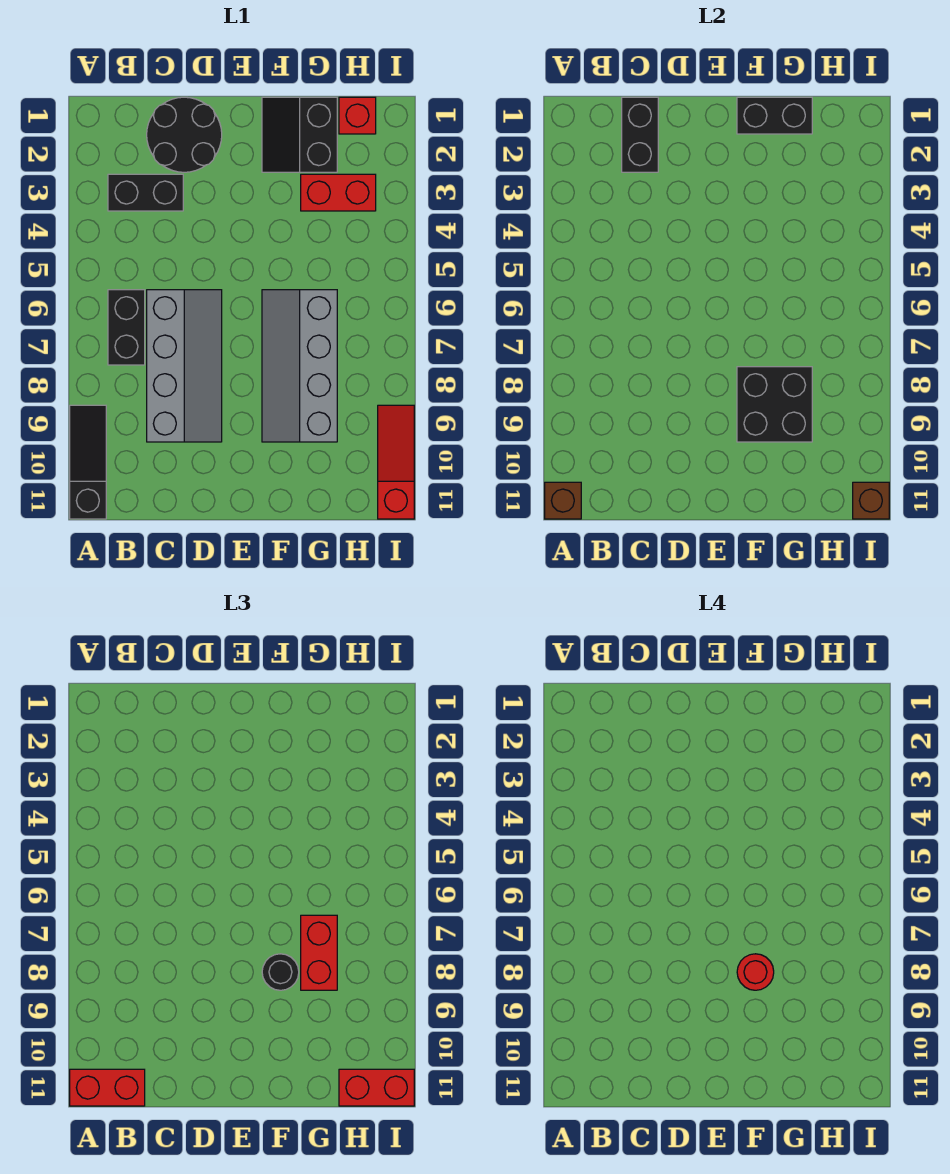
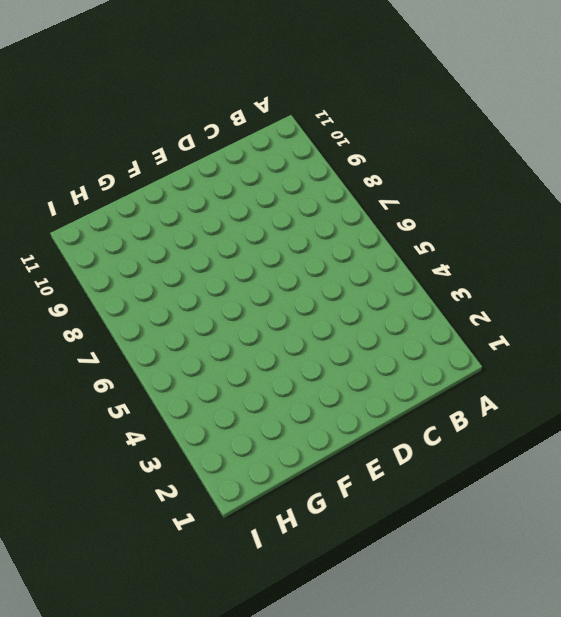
none -> black 1x3 slope [70,405,106,519]
none -> black 1x2 brick [108,174,183,211]
none -> black 1x2 brick [108,290,145,365]

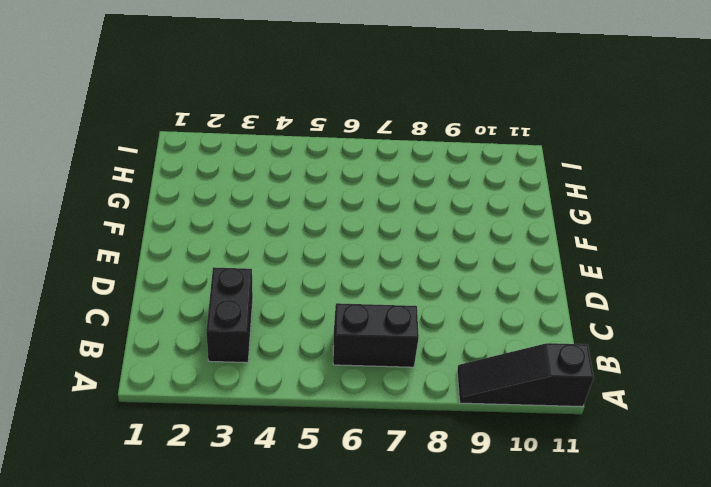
none -> black 2x2 round brick [147,97,222,172]
none -> grey 2x4 slope [147,290,222,442]
none -> black 2x2 slope [262,97,337,172]

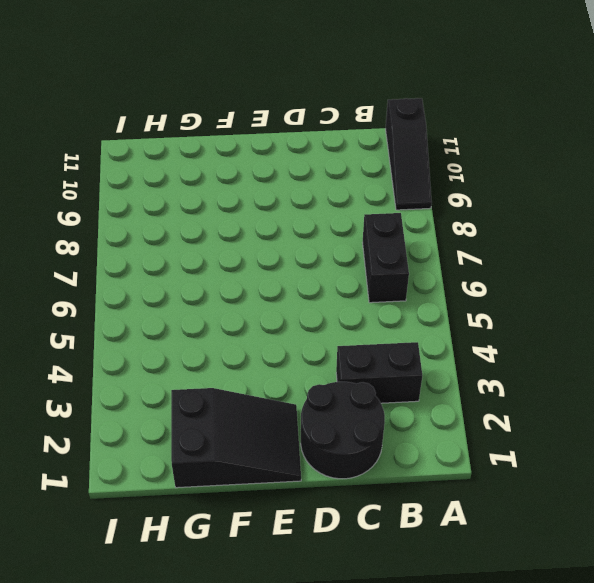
black 2x3 slope [171,388,301,488] -> black 2x2 slope [262,97,337,172]
none -> grey 2x4 slope [147,290,222,442]
none -> grey 2x4 slope [262,290,337,442]
none -> red 1x2 brick [301,174,376,211]

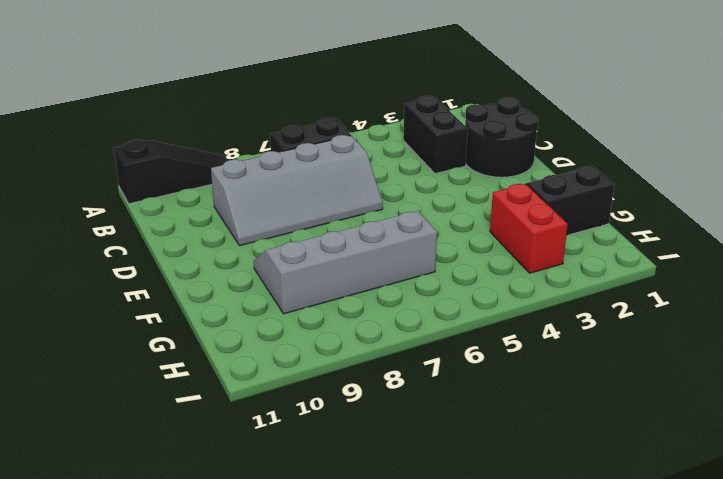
none -> red 1x1 brick [339,97,376,134]
none -> red 1x3 slope [378,405,414,519]
none -> brown 1x1 brick [545,482,581,519]

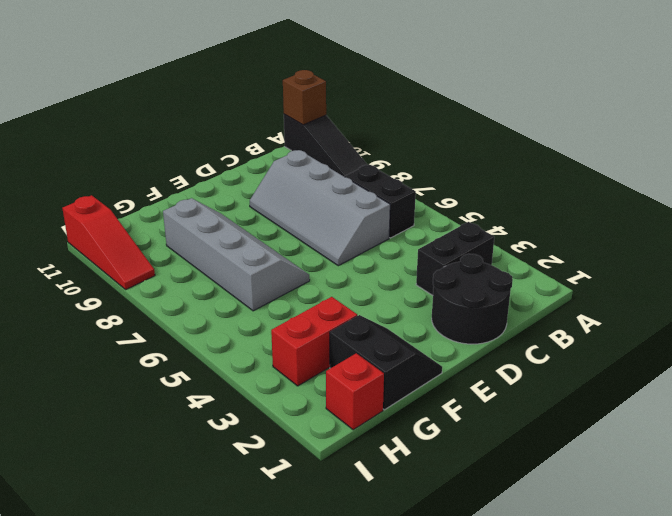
none -> black 1x2 brick [622,97,658,172]
none -> black 1x2 brick [737,97,812,134]
none -> black 2x2 brick [737,367,812,442]

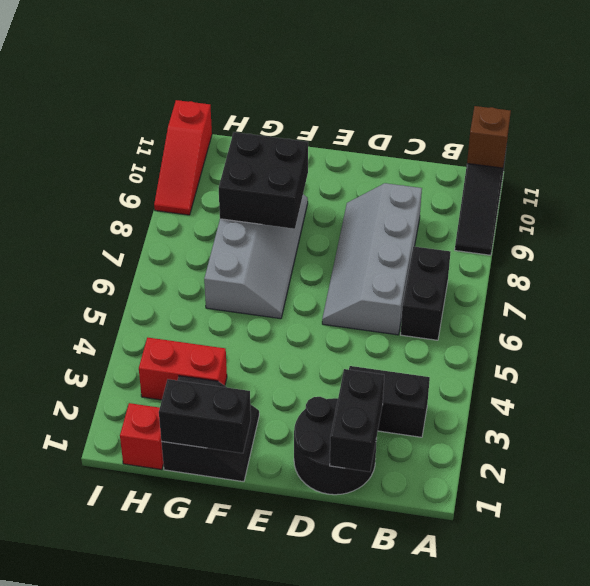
none -> brown 1x1 brick [853,482,889,519]
none -> red 1x2 brick [70,1069,145,1106]
none -> black 1x1 round brick [262,954,299,990]

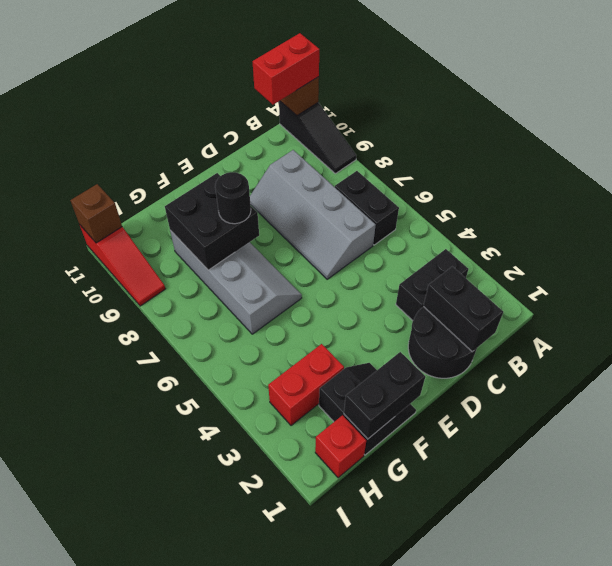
none -> red 1x2 brick [301,915,337,990]
none -> red 1x2 brick [339,1069,414,1106]
none -> red 1x1 round brick [737,954,774,990]

